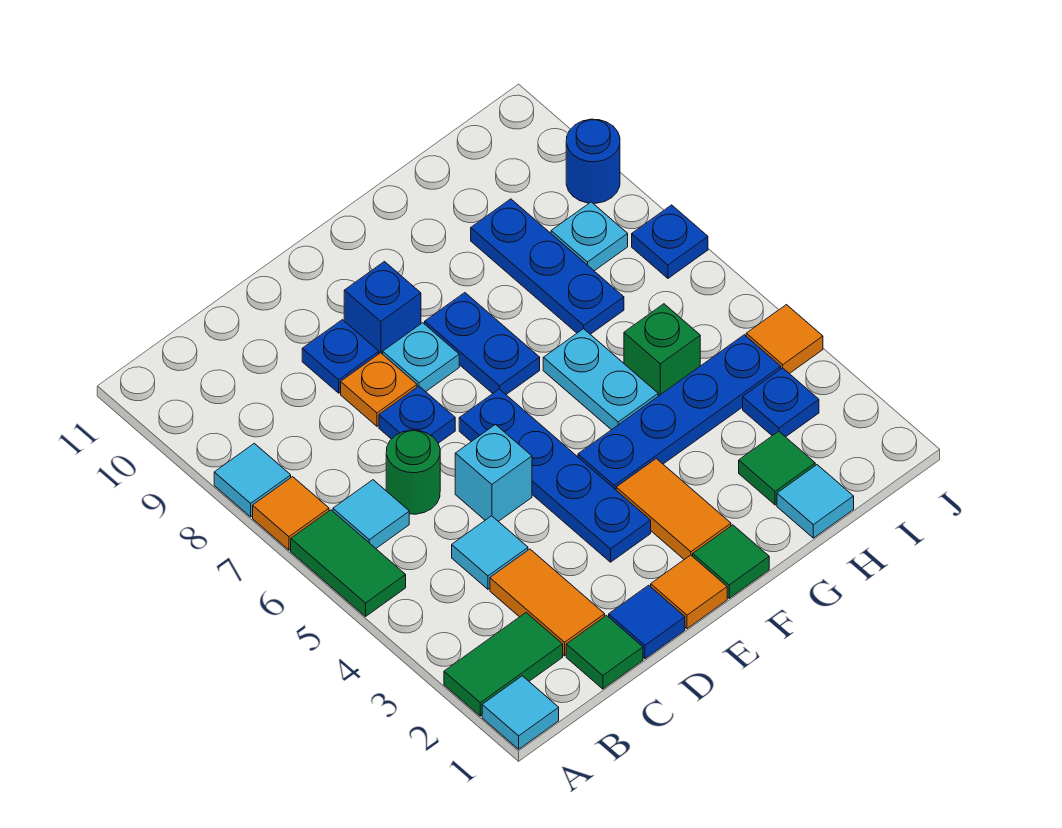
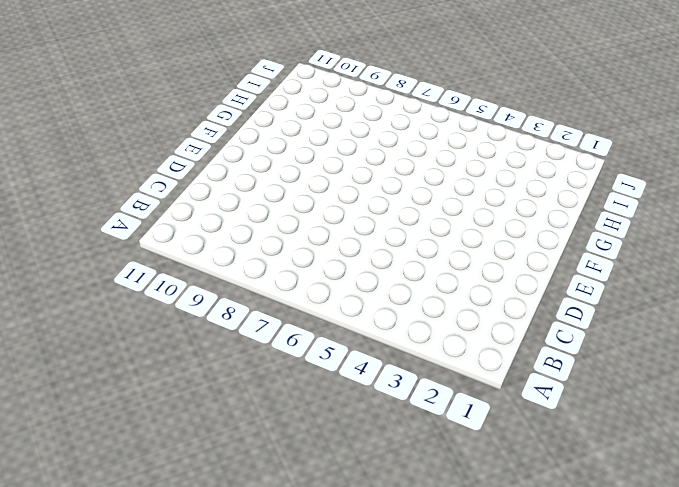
none -> cyan 1x1 tile [482,676,559,749]
none -> green 1x2 tile [444,613,563,716]
none -> green 1x2 tile [291,510,406,616]
none -> orange 1x1 tile [253,477,329,550]

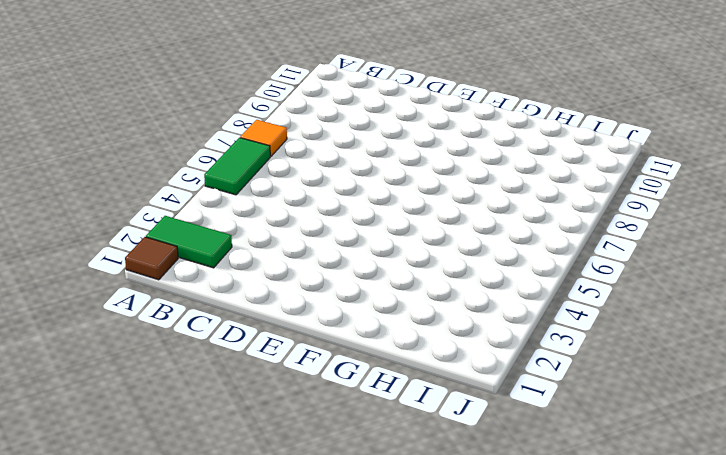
brown 1x1 tile [125,237,178,280] -> cyan 1x1 tile [482,676,559,749]
none -> cyan 1x1 tile [214,443,291,517]
none -> cyan 1x1 tile [333,480,409,548]
none -> green 1x1 tile [566,616,643,689]
none -> orange 1x2 tile [490,549,605,656]

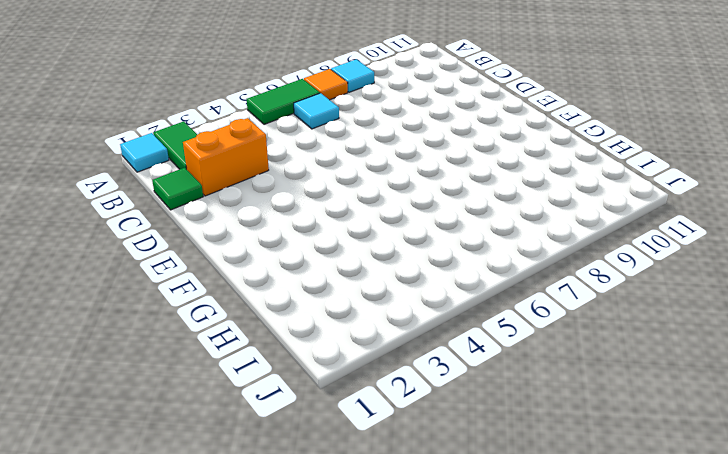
orange 1x2 brick [183,118,269,196] -> orange 1x2 tile [490,549,605,656]
none -> cyan 1x1 tile [452,516,528,589]
none -> green 1x1 round brick [386,430,440,514]
none -> blue 1x1 tile [609,585,685,659]
none -> cyan 1x1 brick [455,425,532,521]

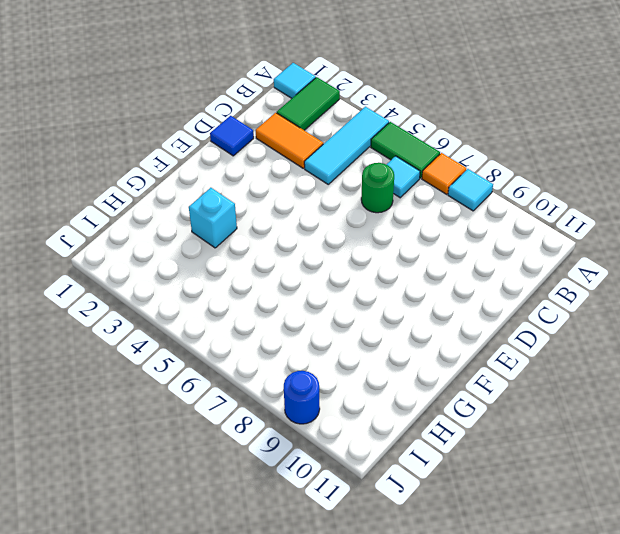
cyan 1x3 tile [304,107,389,184] -> cyan 1x1 tile [452,516,528,589]
cyan 1x1 brick [189,188,237,248] -> cyan 1x1 brick moved to [455,425,532,521]
none -> green 1x1 tile [566,616,643,689]
none -> blue 1x1 plate [379,386,455,443]
none -> orange 1x1 plate [341,353,417,426]
none -> blue 1x1 plate [302,320,379,393]

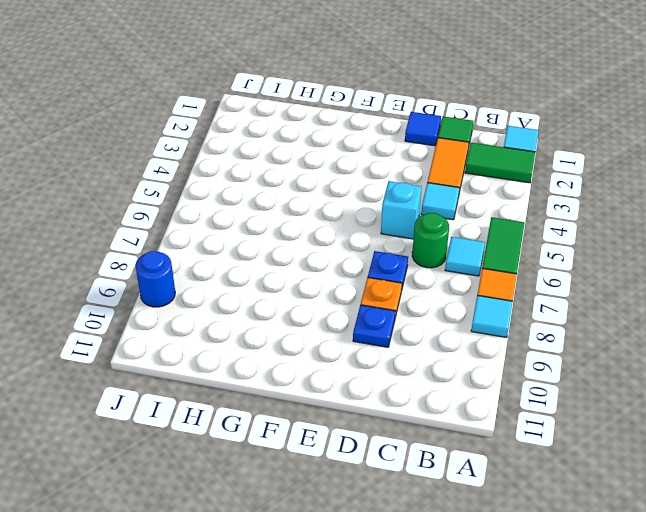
none -> orange 1x1 tile [651,555,727,629]
none -> blue 1x4 plate [459,389,651,562]
none -> cyan 1x1 plate [383,323,459,392]
none -> blue 1x1 brick [344,262,421,354]

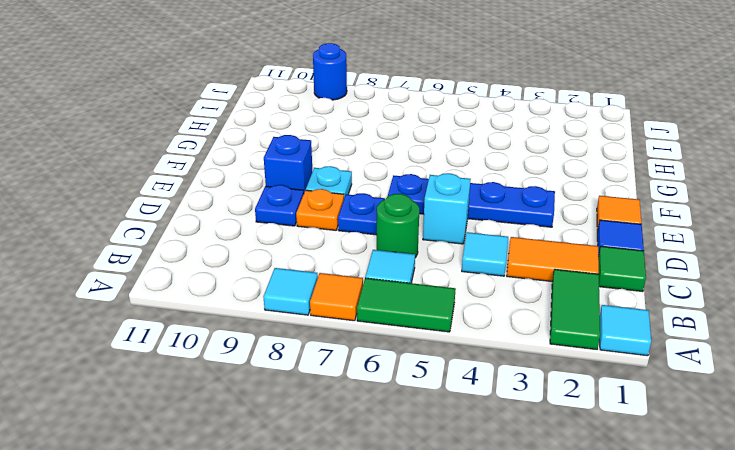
none -> green 1x1 tile [693,525,769,598]
none -> orange 1x2 tile [616,459,731,559]
none -> blue 1x4 plate [578,335,781,490]
none -> blue 1x2 plate [425,293,540,394]

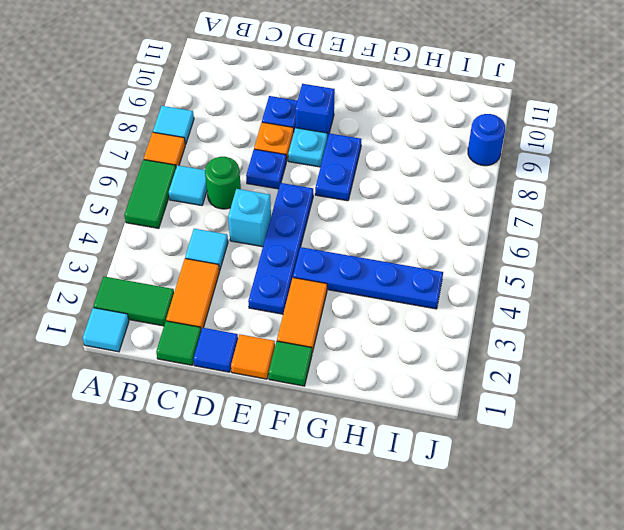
none -> cyan 1x2 plate [543,329,658,430]
none -> cyan 1x1 tile [777,465,854,538]
none -> green 1x1 tile [739,431,815,505]
none -> green 1x1 brick [624,304,700,396]

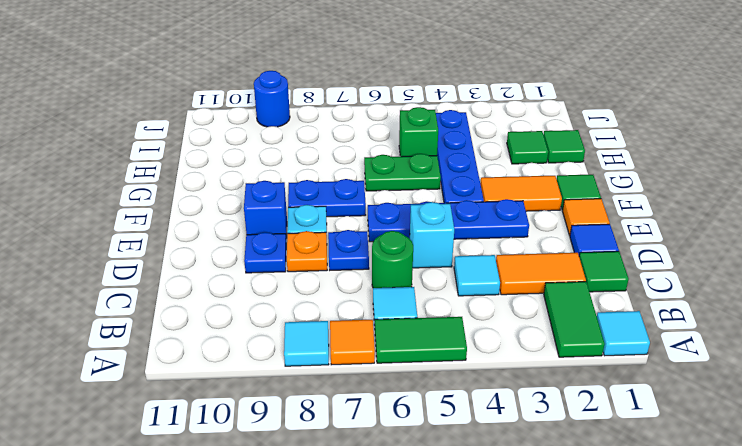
green 1x2 plate [364,154,441,191] -> cyan 1x2 plate [543,329,658,430]
green 1x1 tile [543,130,585,163] -> cyan 1x1 tile [777,465,854,538]
none -> blue 1x3 plate [471,199,624,334]
none -> blue 1x1 plate [743,368,819,437]
none -> cyan 1x1 plate [551,202,628,271]
none -> orange 1x1 tile [746,305,823,374]

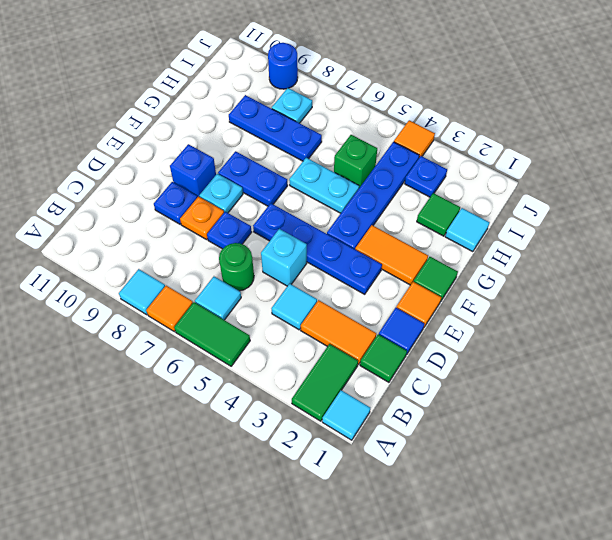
none -> blue 1x1 plate [632,205,708,278]

